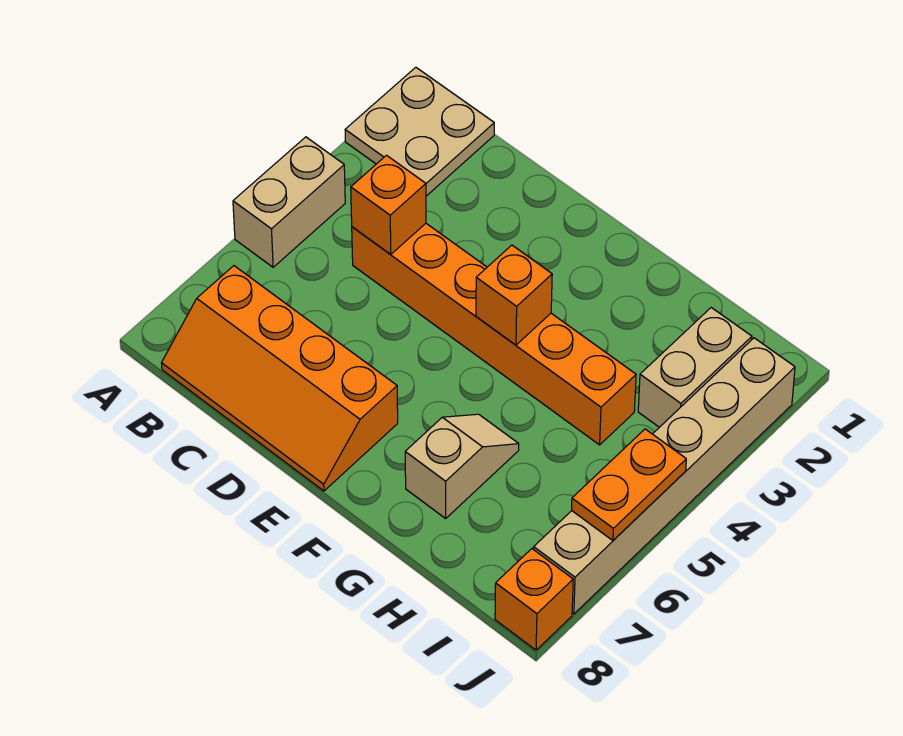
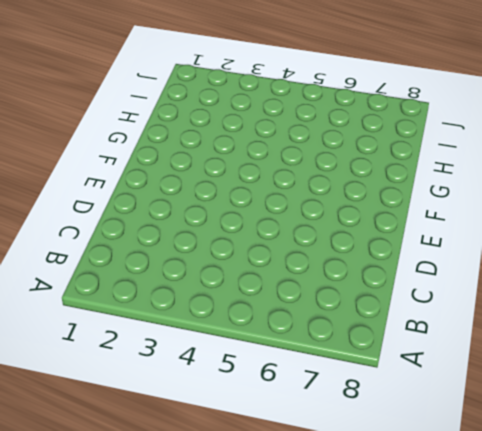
none -> tan 2x2 plate [345,67,494,196]
none -> tan 1x2 brick [233,137,345,267]

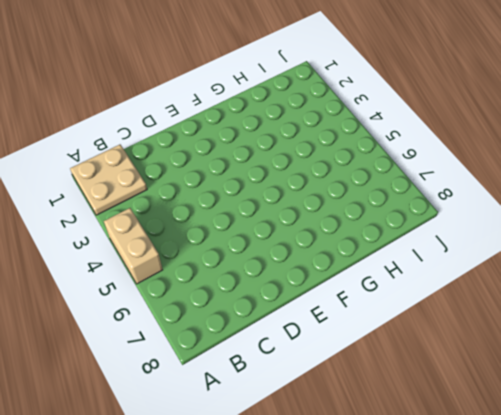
none -> orange 2x4 slope [162,266,398,491]
none -> orange 1x6 brick [352,224,636,445]

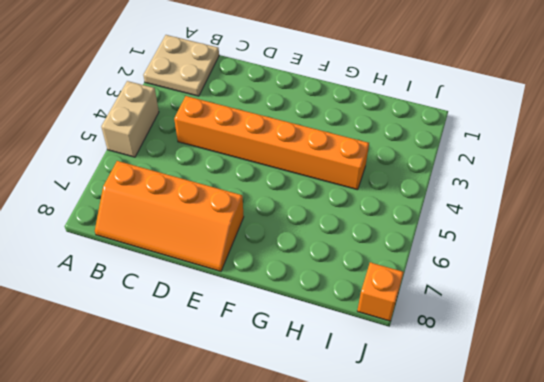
none -> tan 1x2 slope [405,414,519,518]
none -> tan 1x2 brick [638,308,752,427]

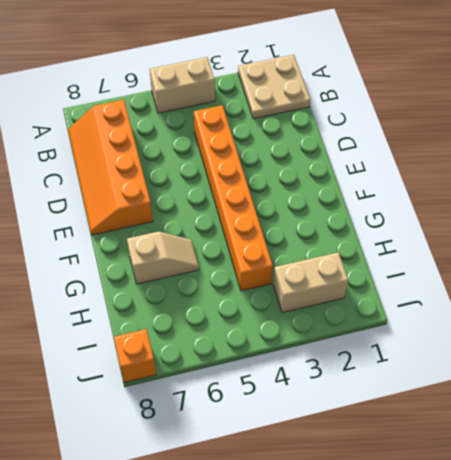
none -> tan 1x6 brick [534,338,795,614]
none -> orange 1x1 brick [351,155,426,255]

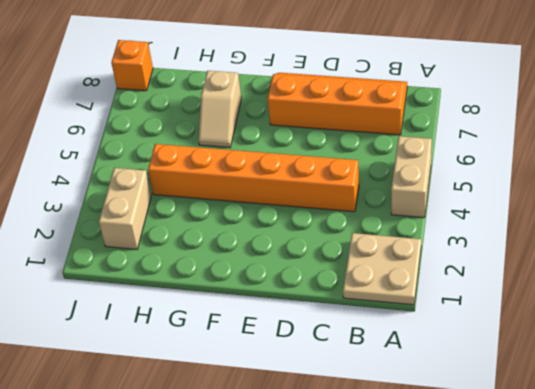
none -> tan 1x6 brick [534,338,795,614]
none -> orange 1x1 brick [351,155,426,255]

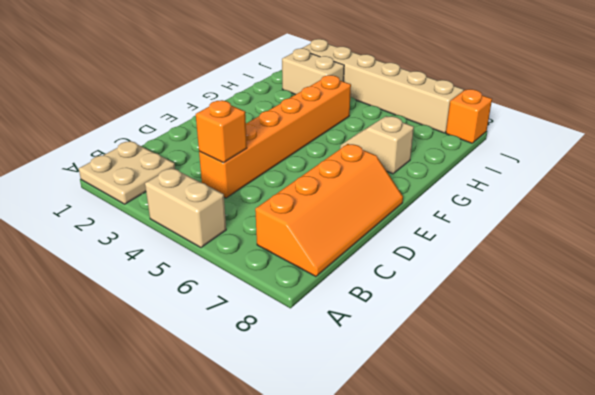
none -> orange 1x1 brick [476,245,552,345]
none -> orange 1x2 plate [572,429,686,541]

